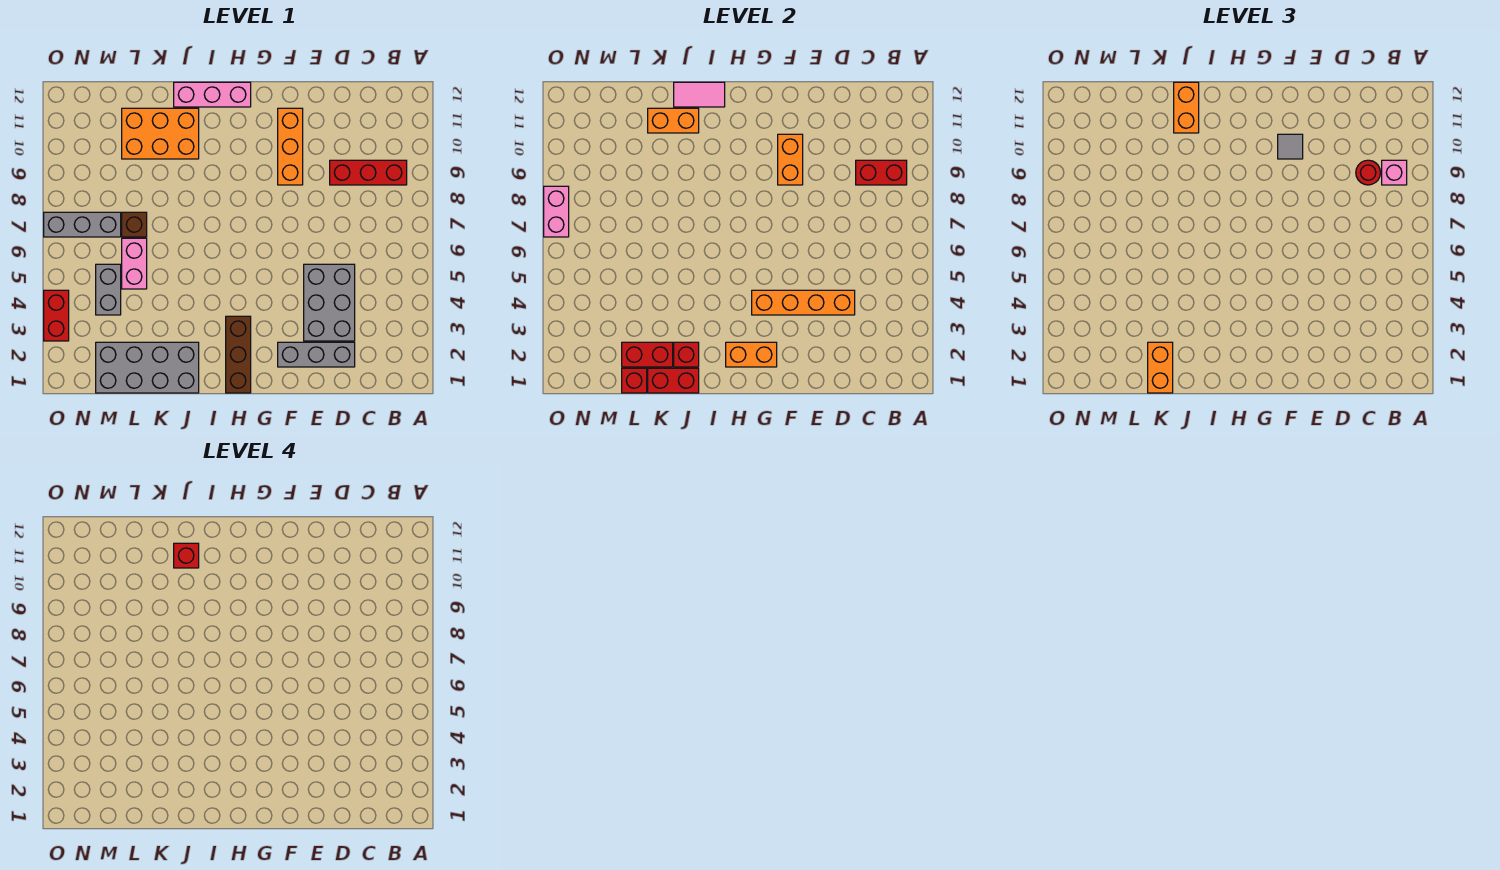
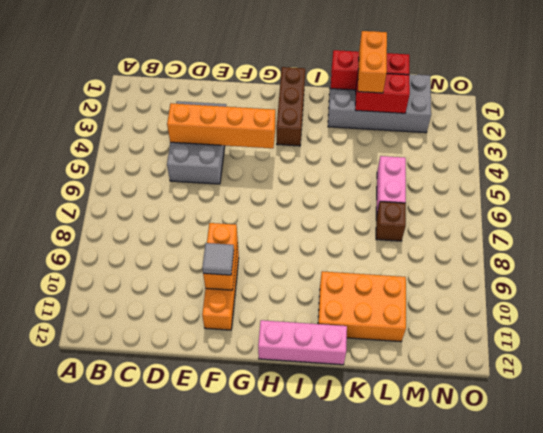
none -> red 1x3 brick [330,160,407,185]
none -> grey 1x3 brick [278,342,355,367]
none -> grey 1x2 brick [96,264,121,315]
none -> grey 1x3 brick [44,212,121,237]

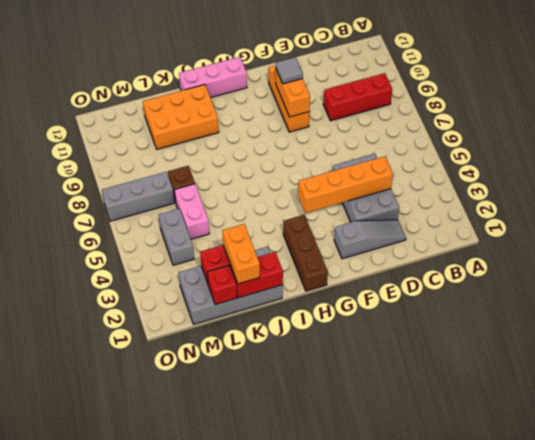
grey 1x3 slope [334,220,406,259] -> grey 1x3 brick [278,342,355,367]
none -> red 1x2 brick [44,290,69,341]
none -> red 1x2 brick [856,160,907,185]
none -> orange 1x2 brick [726,342,777,367]
none -> pink 1x2 tile [674,82,725,107]

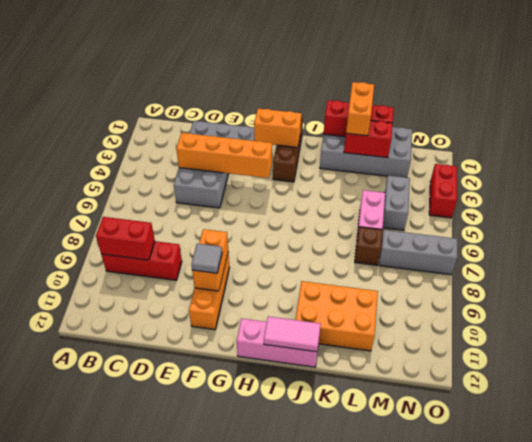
none -> red 1x1 brick [674,342,699,367]
none -> orange 1x2 brick [648,108,699,133]
none -> pink 1x2 brick [544,186,569,237]
none -> pink 1x1 brick [1382,160,1407,185]

